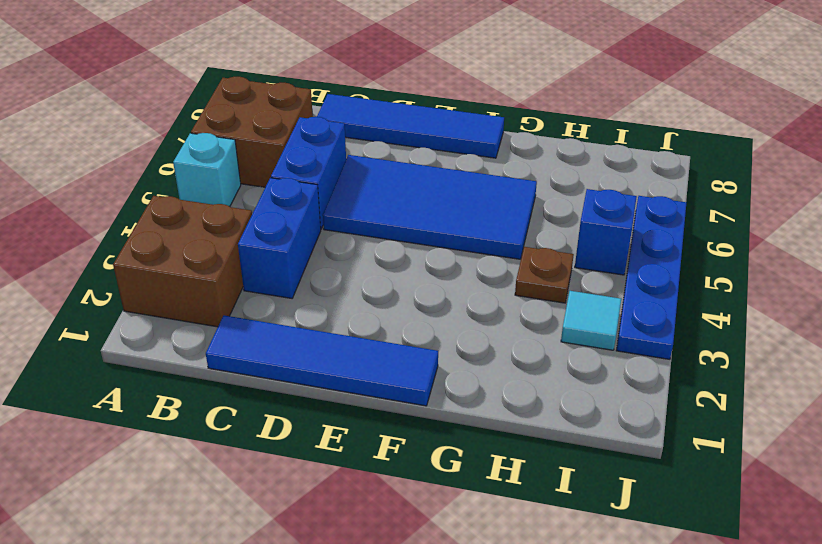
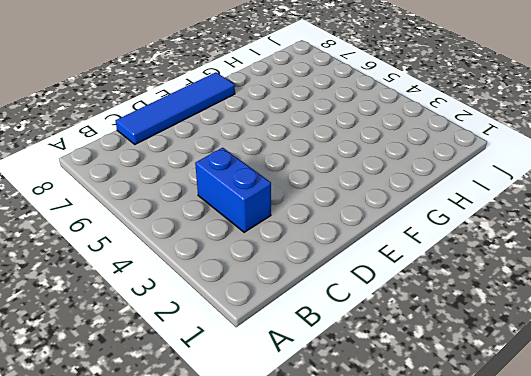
none -> brown 2x2 brick [113,196,252,327]
none -> cyan 1x1 brick [173,133,241,206]
none -> brown 2x2 brick [191,77,313,187]

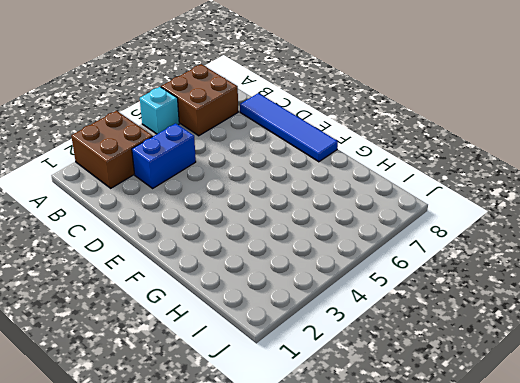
none -> blue 1x4 tile [206,315,438,406]
none -> blue 1x2 brick [271,117,346,229]
none -> blue 2x4 tile [323,155,537,259]

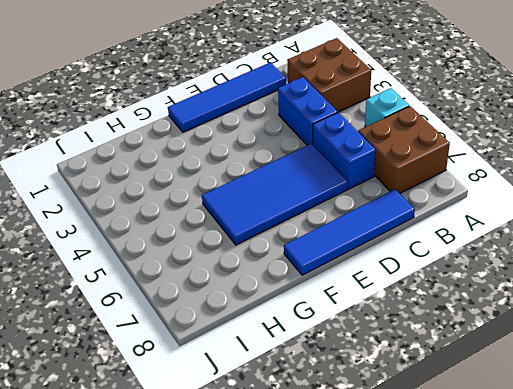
none -> brown 1x1 plate [515,247,574,303]
none -> cyan 1x1 tile [561,291,621,350]
none -> blue 1x1 brick [575,189,637,275]

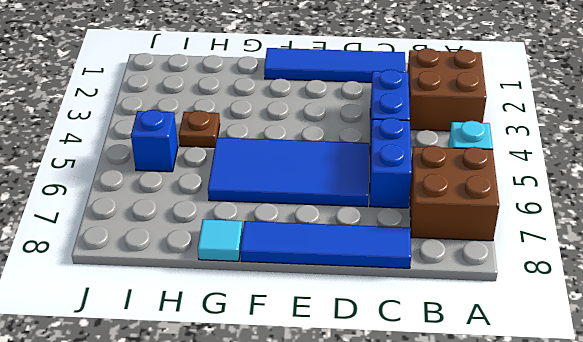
cyan 1x1 tile [198,219,243,261] -> cyan 1x1 tile moved to [561,291,621,350]
none -> blue 1x4 plate [616,196,686,359]

